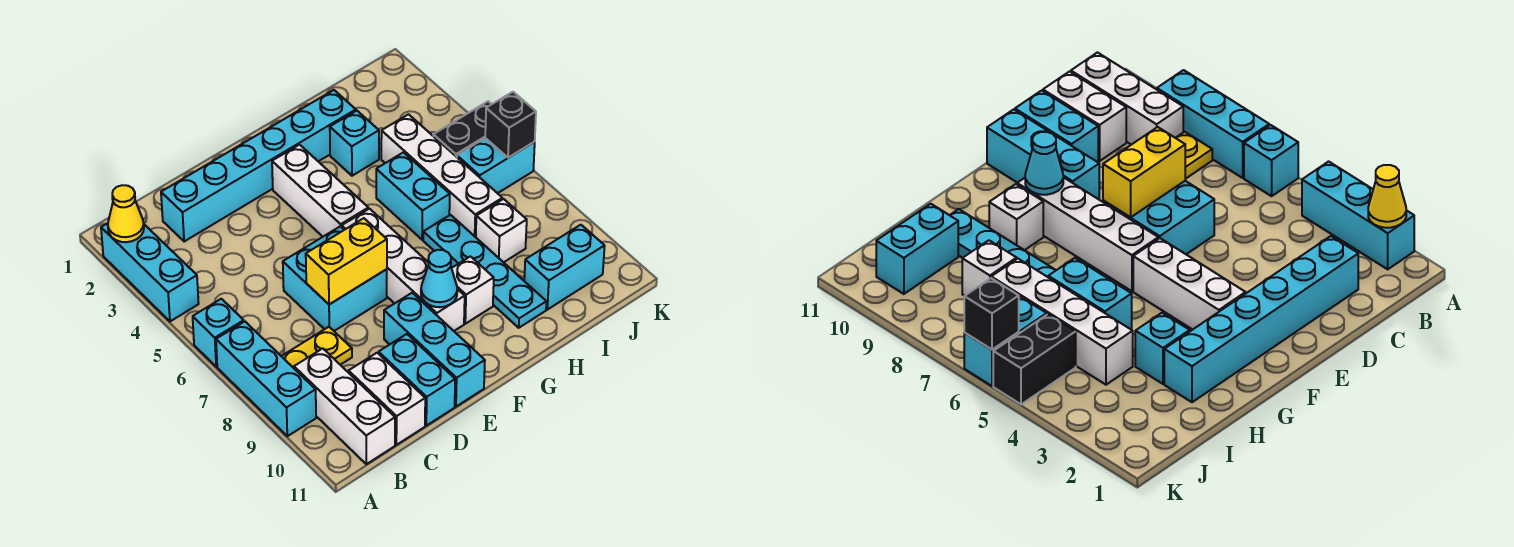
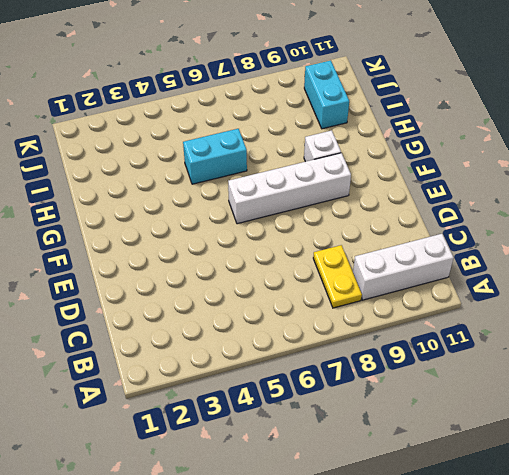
none -> cyan 1x3 brick [101,223,199,321]
none -> cyan 1x1 brick [193,299,244,367]
none -> cyan 1x3 brick [216,321,316,436]

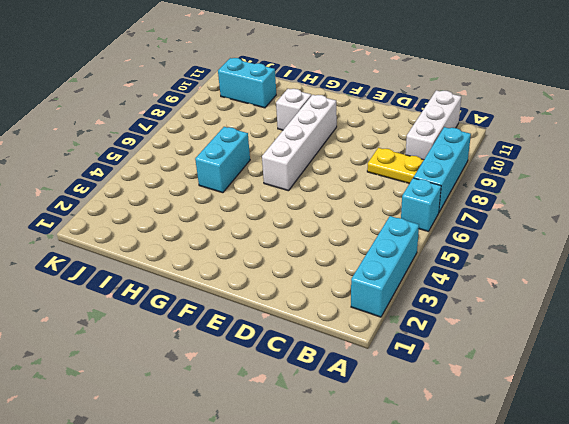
none -> cyan 1x6 brick [161,90,356,242]
none -> white 1x2 brick [349,353,425,445]
none -> cyan 2x2 brick [283,226,387,331]

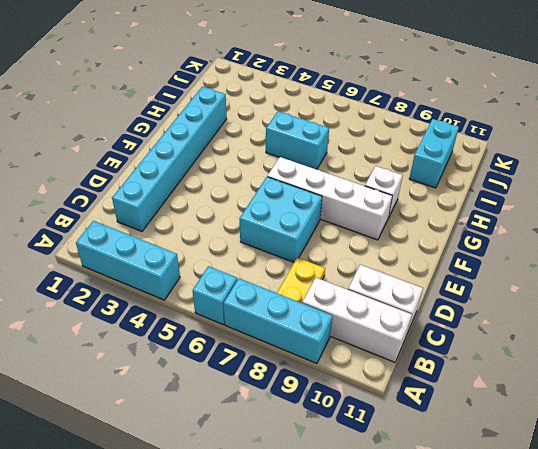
none -> cyan 1x2 brick [379,334,455,426]
none -> cyan 1x3 brick [384,293,485,407]
none -> white 1x3 brick [272,145,368,237]

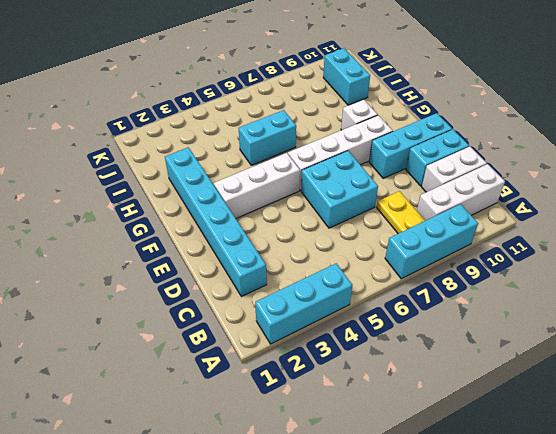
none -> cyan 1x1 brick [193,299,244,367]
none -> cyan 1x1 brick [330,111,379,176]
none -> cyan 1x4 plate [423,215,546,328]

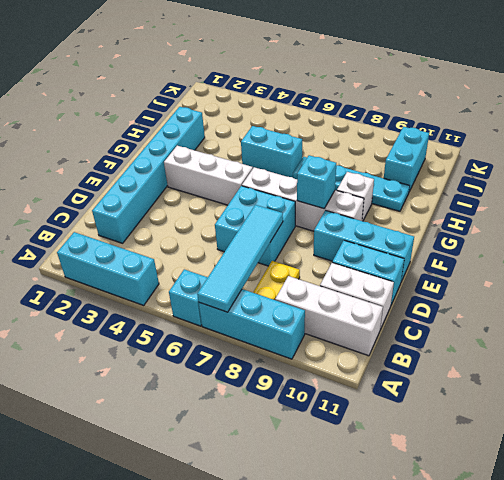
cyan 1x4 tile [197,205,283,312] -> yellow 1x2 brick [306,218,387,304]
cyan 1x1 brick [297,155,336,209] -> cyan 1x1 brick moved to [330,111,379,176]
none -> white 1x4 brick [381,114,502,237]
none -> white 1x1 brick [476,199,527,262]
none -> black 1x2 brick [433,101,492,157]

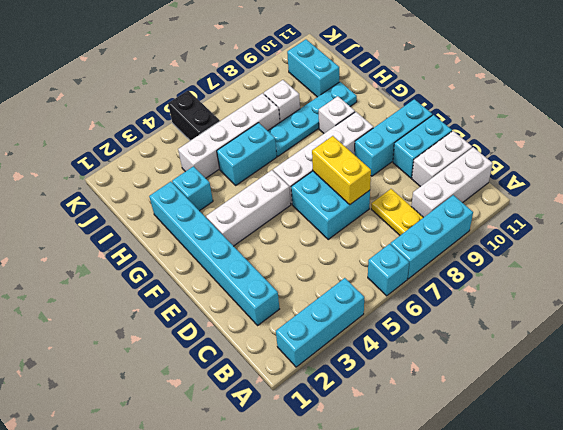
none -> cyan 1x2 brick [457,138,535,193]
none -> yellow 1x1 cone [108,185,144,242]
none -> cyan 1x1 cone [421,250,457,307]

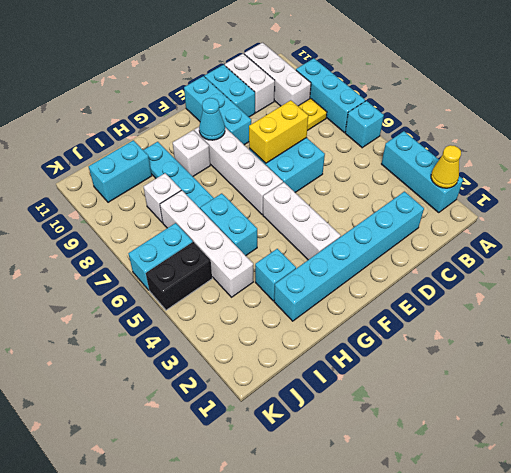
none -> black 1x1 brick [485,92,536,158]

